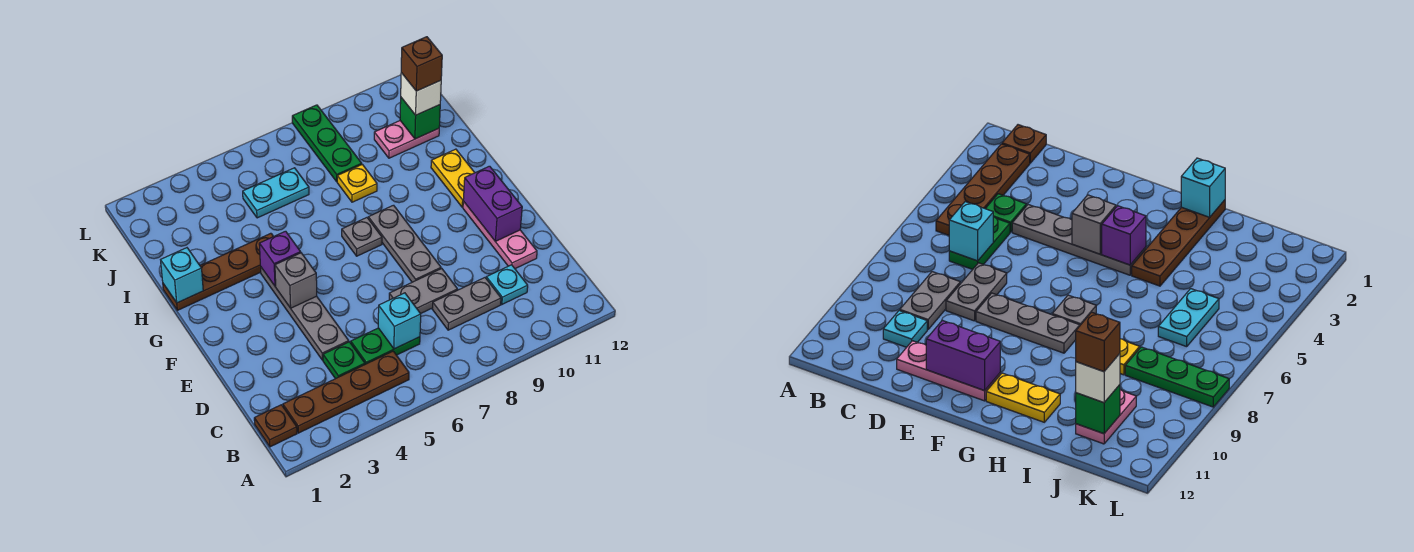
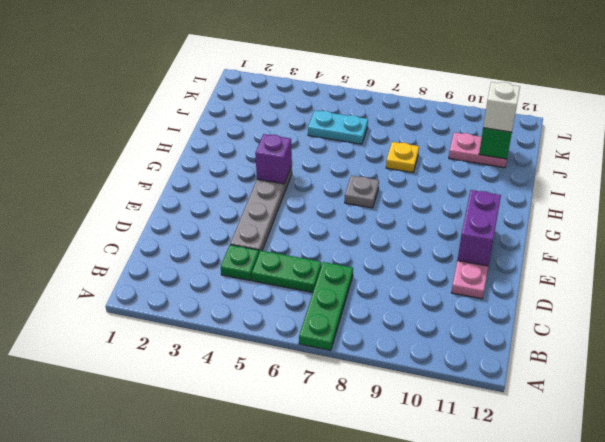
green 1x3 plate [299,262,353,350] -> green 1x3 plate moved to [292,105,362,182]
none -> brown 1x1 plate [254,405,297,447]
none -> brown 1x4 plate [283,351,409,433]
none -> grey 1x2 plate [432,278,501,330]

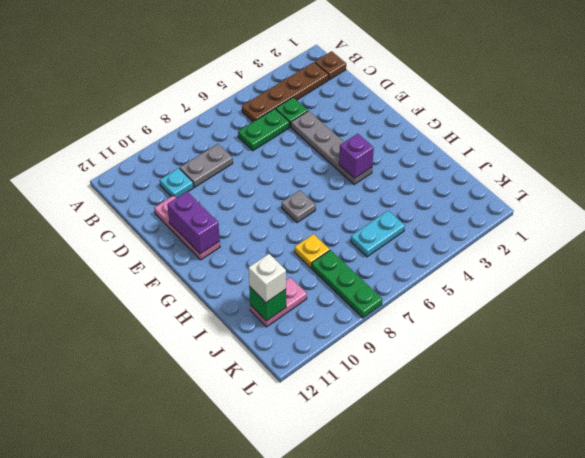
none -> grey 1x2 plate [389,269,458,314]
none -> grey 1x3 plate [368,205,441,282]
none -> yellow 1x2 plate [431,149,475,207]

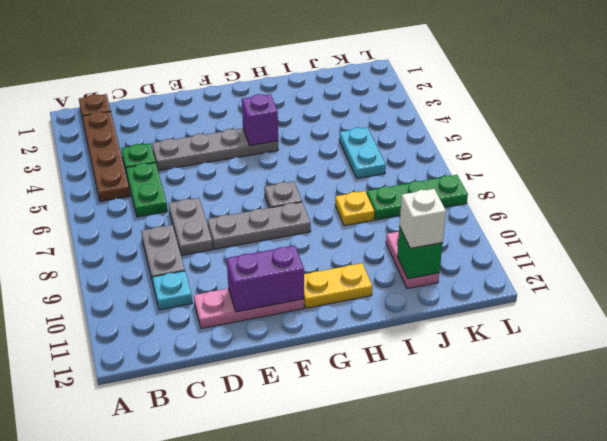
none -> brown 1x4 plate [163,233,274,310]
none -> cyan 1x1 brick [378,293,421,349]
none -> grey 1x1 brick [275,253,317,308]

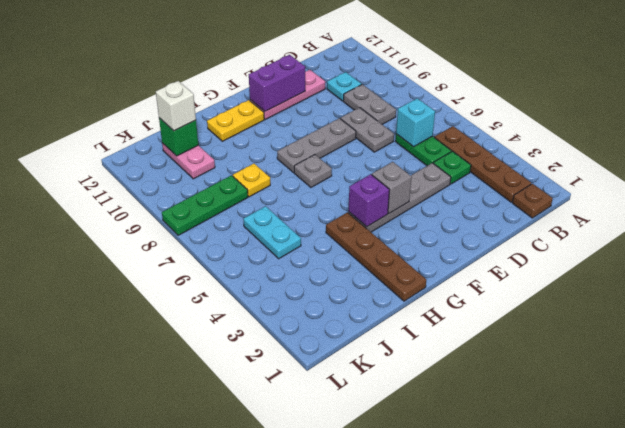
none -> cyan 1x1 brick [161,248,203,303]
none -> brown 1x1 brick [401,37,442,91]

